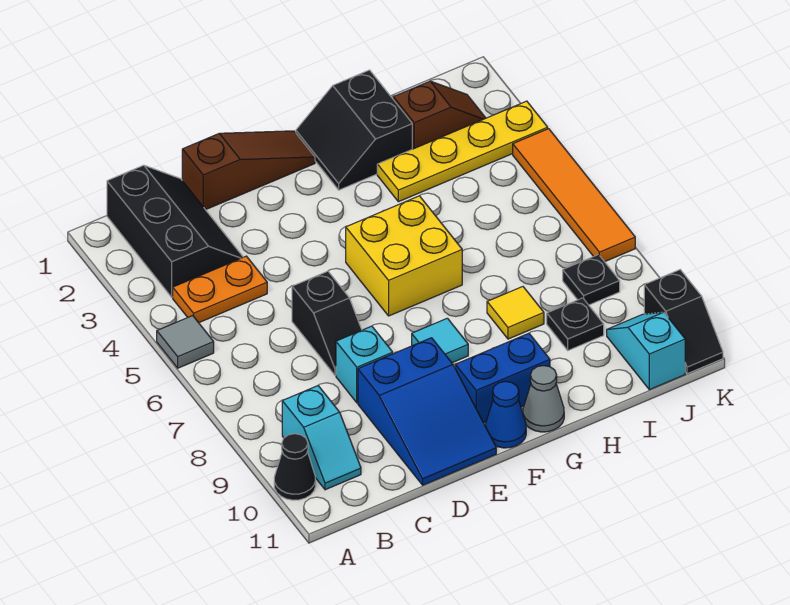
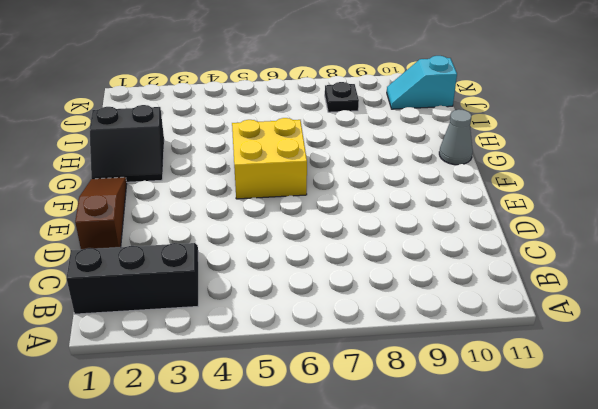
none -> grey 1x1 tile [157,316,214,368]
none -> black 1x1 cone [274,434,316,500]
none -> orange 1x2 plate [173,256,267,323]

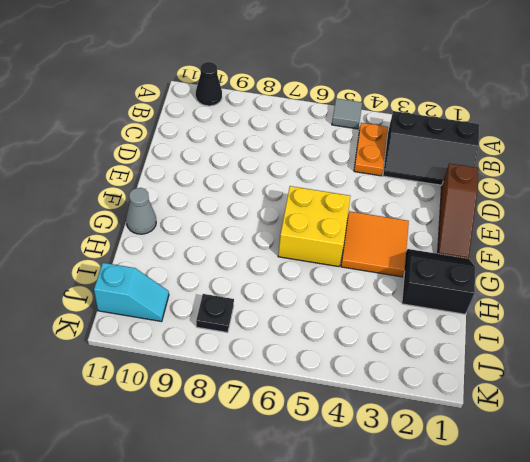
orange 2x2 tile [341,211,409,277] -> none
none -> cyan 1x2 slope [282,386,361,490]
none -> black 1x2 slope [292,271,362,375]
none -> cyan 1x1 brick [336,326,393,403]

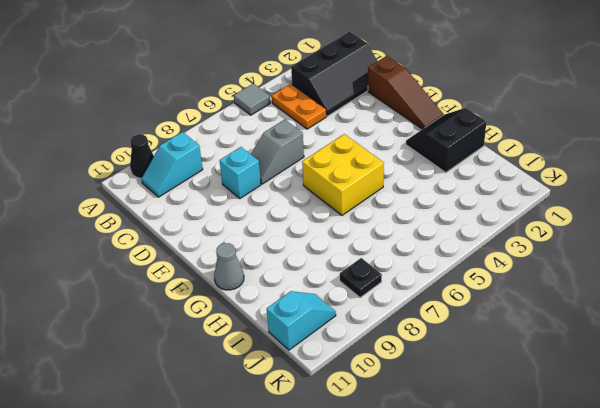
grey 1x2 slope [251,120,304,184] -> black 1x2 slope [292,271,362,375]
none -> blue 2x3 slope [358,338,496,485]
none -> cyan 1x1 tile [412,318,468,363]
none -> blue 1x2 brick [455,333,550,423]

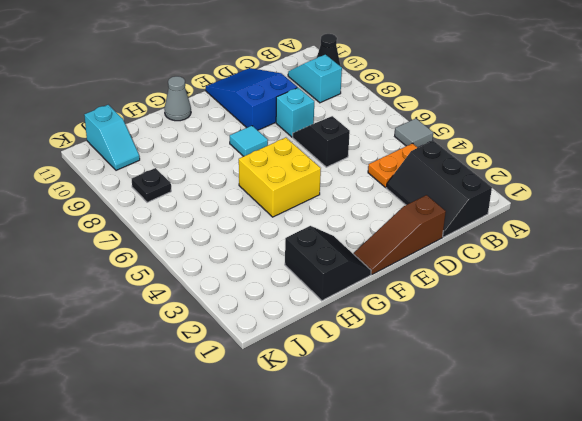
none -> blue 1x2 brick [455,333,550,423]
none -> blue 1x1 cone [485,381,526,448]
none -> yellow 1x4 plate [377,101,548,202]

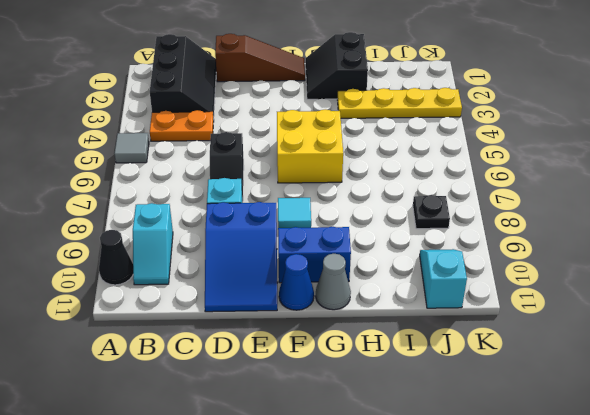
none -> yellow 1x1 tile [487,287,544,339]
none -> brown 1x2 slope [393,81,486,149]
none -> black 1x1 plate [547,298,604,350]

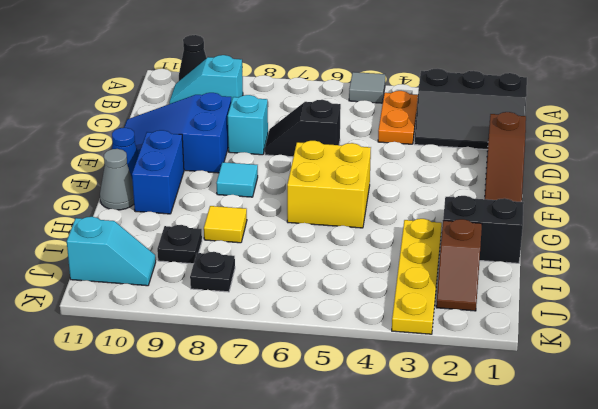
none -> orange 1x4 tile [513,129,635,262]
none -> black 1x2 slope [644,270,723,374]

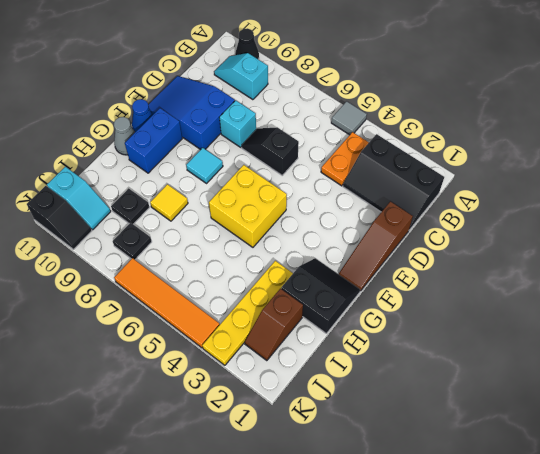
black 1x2 slope [27,186,92,249] -> black 1x2 slope turned to [644,270,723,374]

